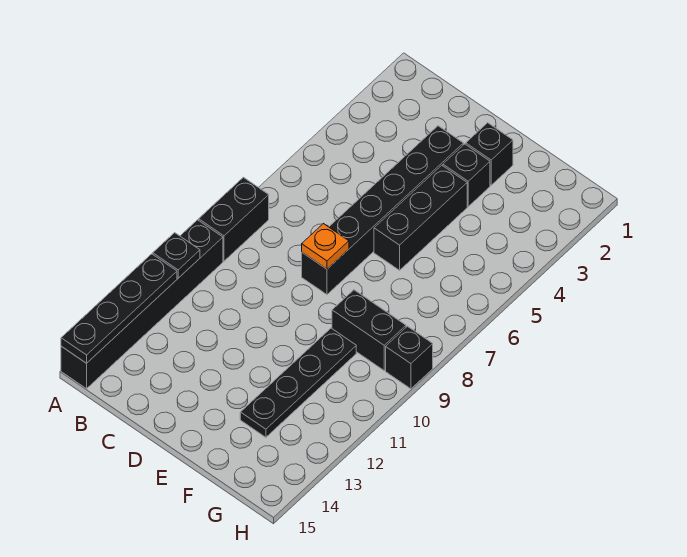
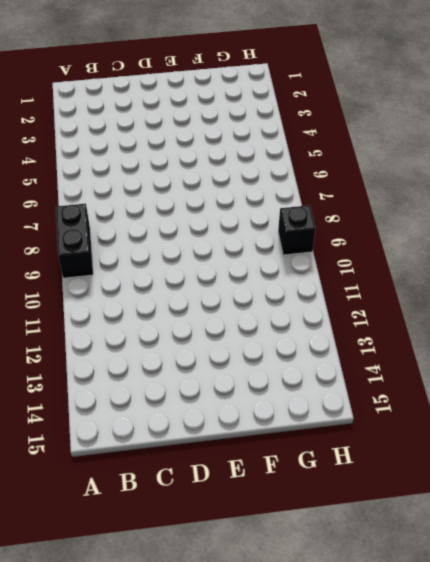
none -> black 1x6 brick [61,220,223,389]
none -> black 1x6 brick [302,126,463,294]
none -> black 1x1 brick [466,123,513,185]

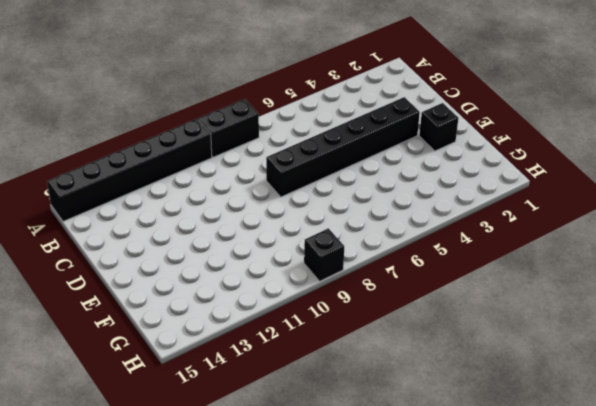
none -> black 1x1 brick [443,144,490,206]
none -> black 1x3 brick [374,165,467,270]
none -> black 1x2 brick [332,290,406,370]

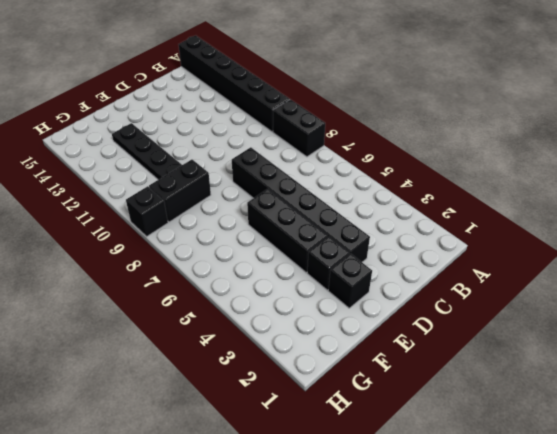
none -> black 1x1 plate [153,233,200,278]
none -> black 1x4 plate [61,254,177,363]
none -> orange 1x1 plate [302,224,349,269]

